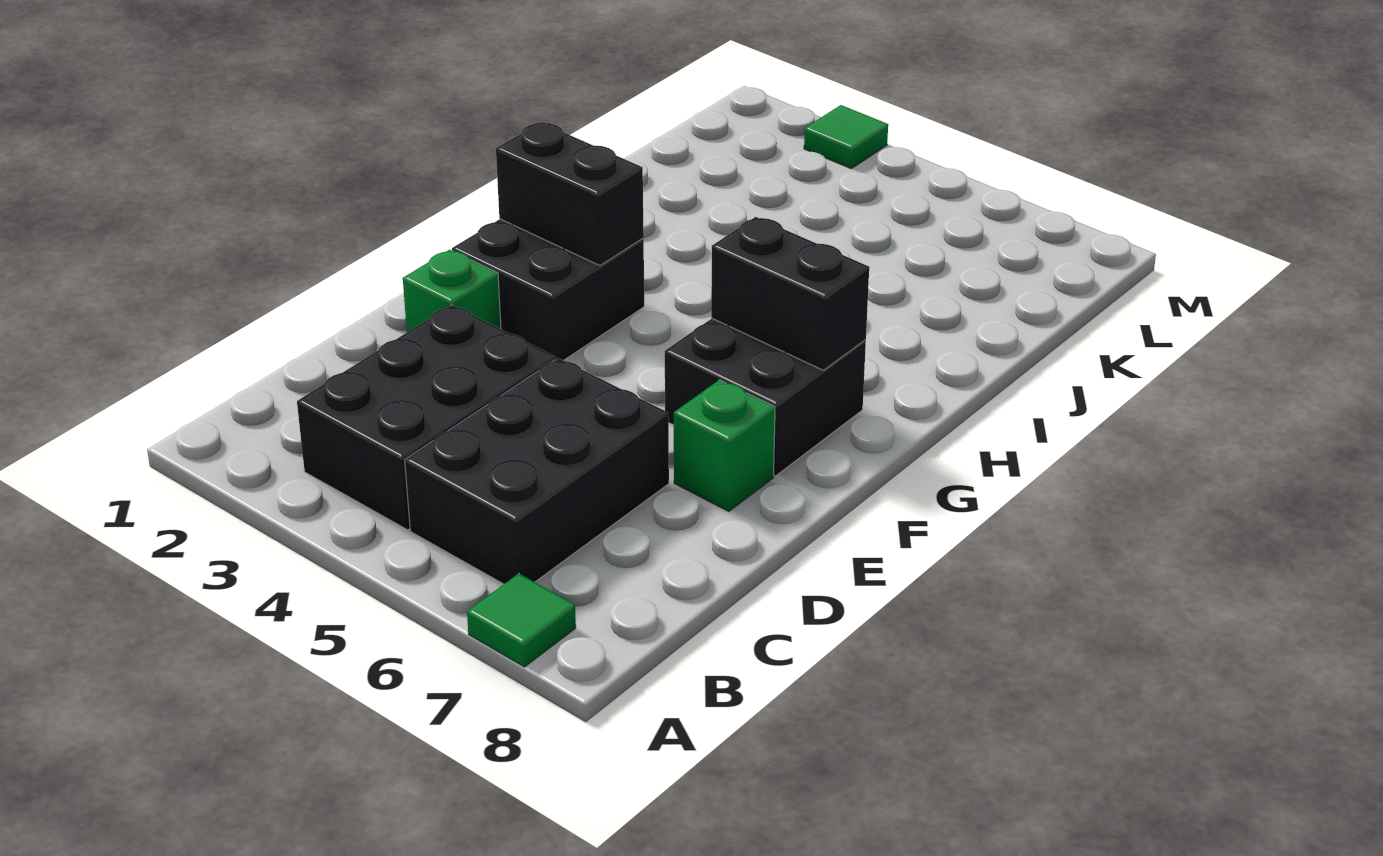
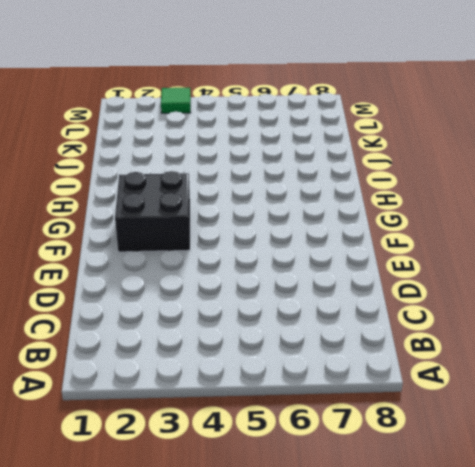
none -> green 1x1 tile [467,574,576,667]
none -> black 2x3 brick [297,305,556,530]

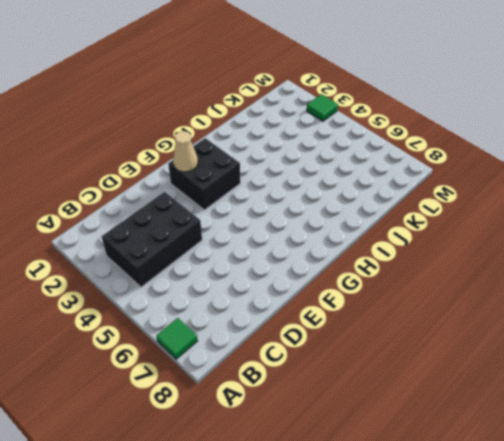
tan 1x1 cone [173,131,198,172] -> none
none -> black 2x3 brick [405,358,669,584]
none -> green 1x1 brick [403,250,501,332]

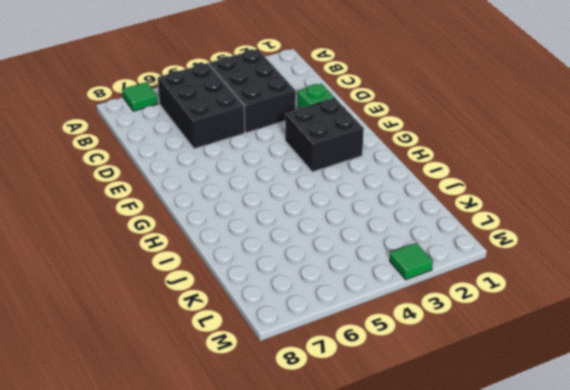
none -> green 1x1 brick [674,380,775,511]
none -> black 2x2 brick [665,319,866,476]

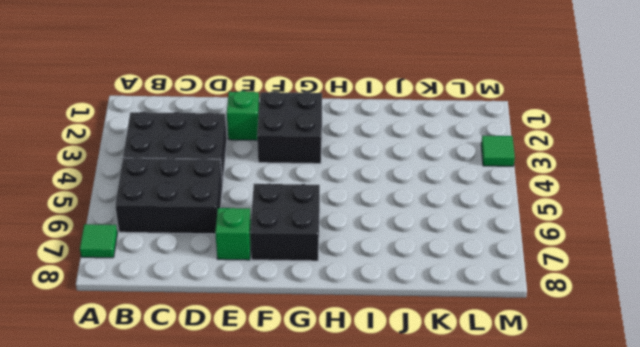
none -> black 1x2 brick [496,122,644,266]
none -> black 1x2 brick [711,217,869,370]

